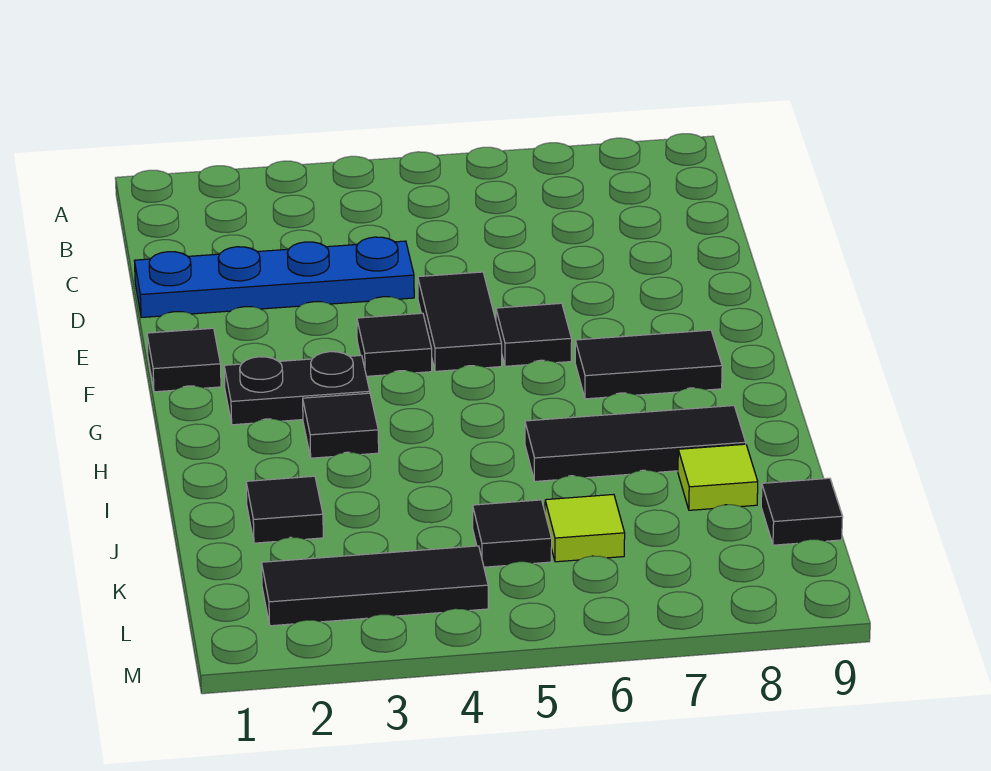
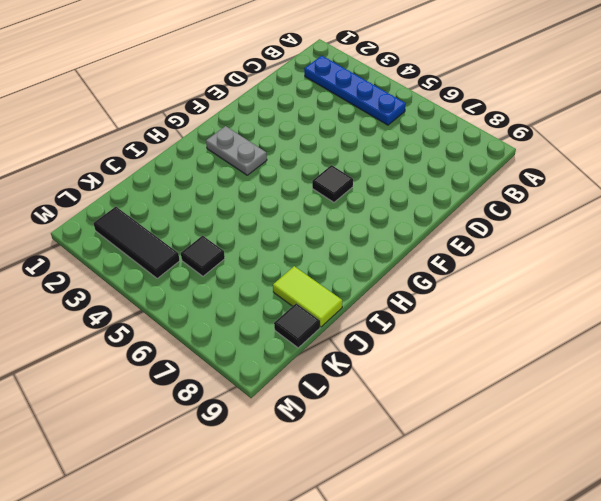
blue 1x4 plate [304,56,406,125] -> blue 1x4 plate moved to [134,237,414,318]
grey 1x2 plate [206,126,267,175] -> black 1x2 plate [224,352,370,425]
lime 1x2 tile [273,266,342,327] -> lime 1x1 tile [678,444,758,510]
none -> black 1x2 tile [418,272,502,371]
none -> black 1x1 tile [147,328,221,392]
none -> black 1x1 tile [357,313,432,376]

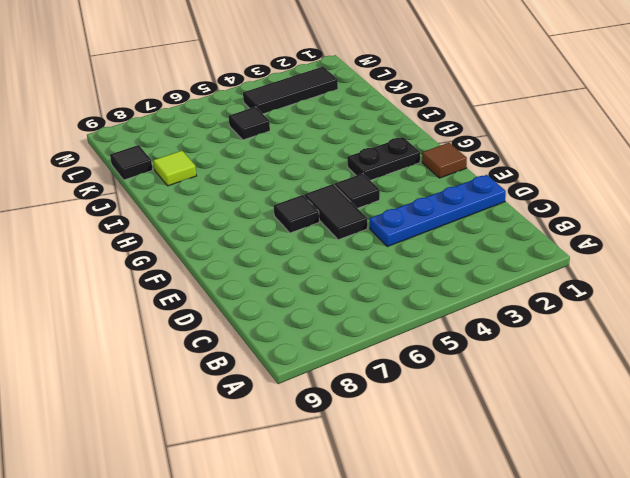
brown 1x1 tile [422,143,467,178] -> black 1x1 tile [147,328,221,392]
none -> black 1x2 tile [575,330,722,399]
none -> black 1x1 tile [303,393,379,458]
none -> black 1x3 tile [525,406,746,481]

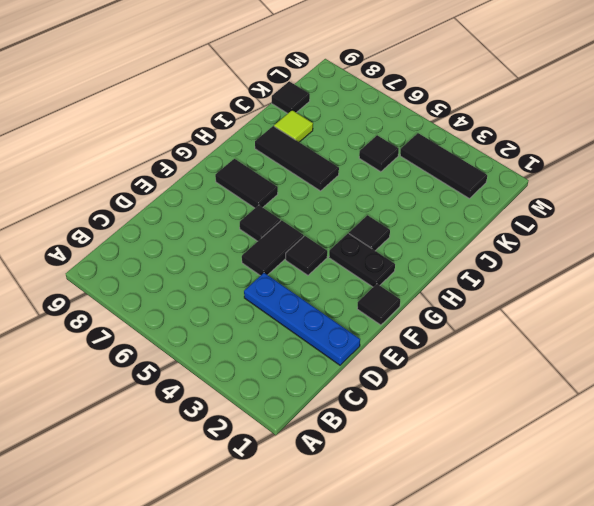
none -> black 1x1 tile [246,476,323,543]
none -> lime 1x1 tile [545,494,625,562]

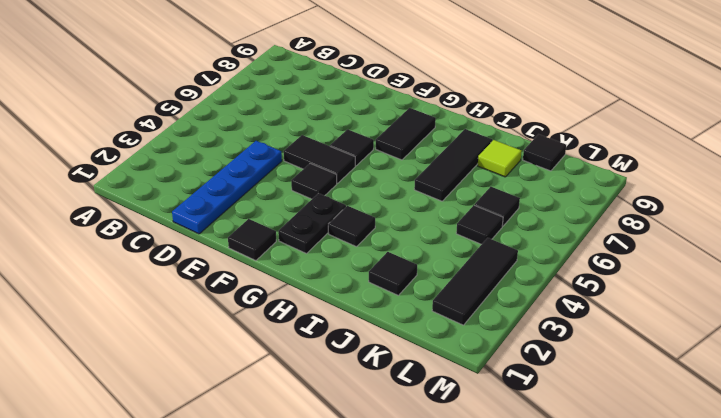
black 1x1 tile [475,187,520,226] -> lime 1x1 tile [545,494,625,562]

